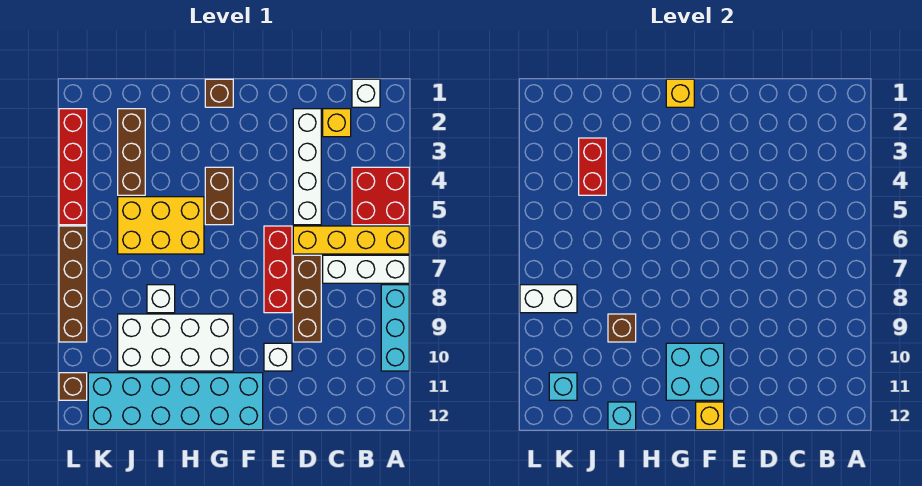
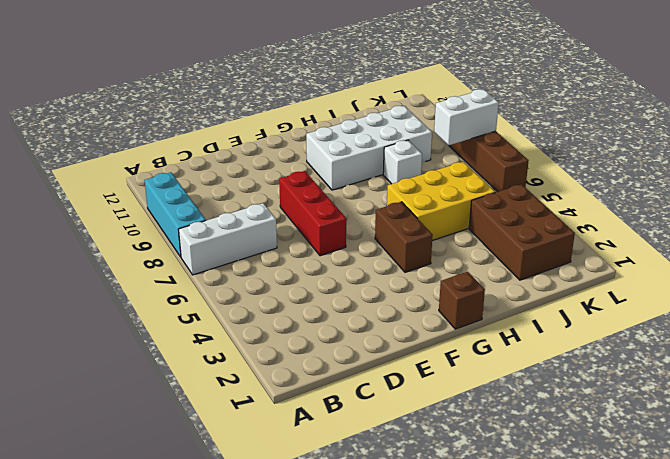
brown 2x3 brick [469,184,575,280] -> brown 1x3 brick [118,109,145,195]
none -> red 2x2 brick [352,167,409,225]
none -> yellow 1x4 brick [293,226,409,254]
none -> white 1x1 brick [352,79,380,107]

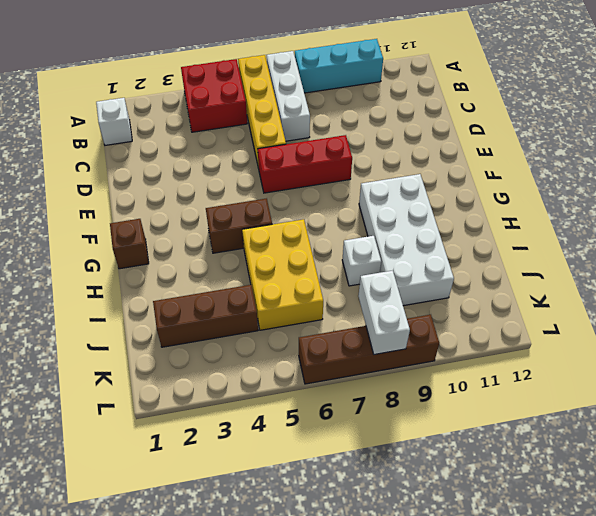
none -> yellow 1x1 brick [323,109,351,137]
none -> white 1x4 brick [293,109,321,225]
none -> brown 1x3 brick [293,255,321,342]

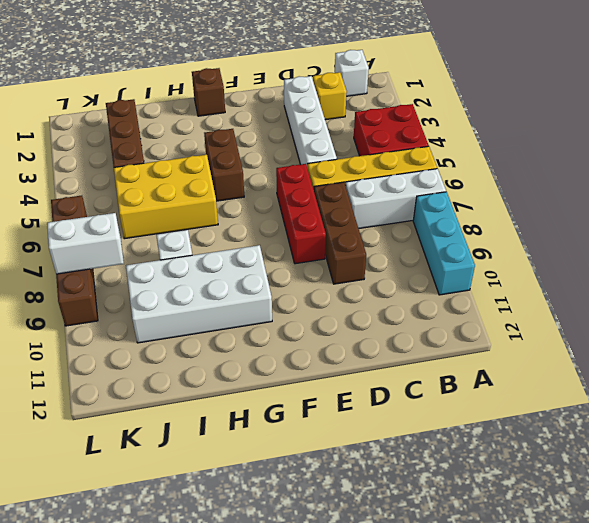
none -> white 1x1 brick [264,343,292,371]
none -> cyan 2x6 brick [88,373,263,430]
none -> red 1x4 brick [59,109,87,225]

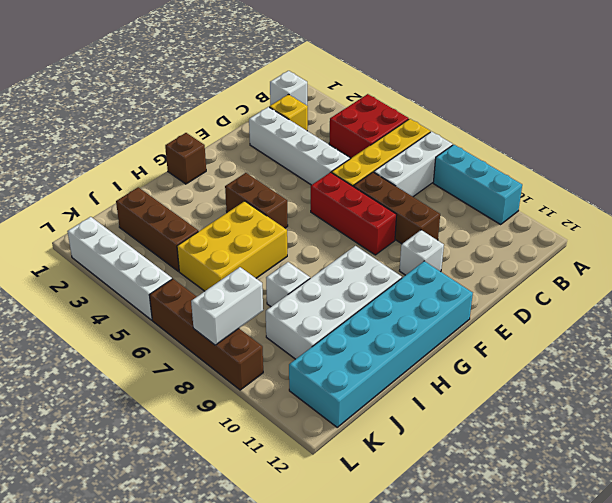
white 1x4 brick [67,217,172,320] -> red 1x4 brick [59,109,87,225]
none -> brown 1x1 brick [59,373,87,400]
none -> cyan 2x2 brick [666,343,724,400]
none -> yellow 1x1 brick [696,402,724,430]

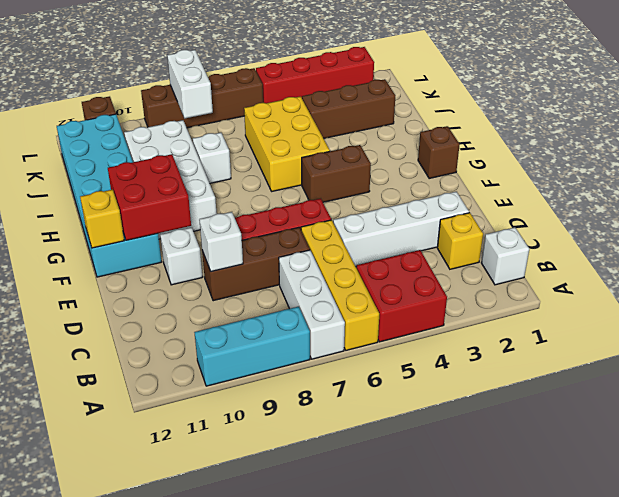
white 1x1 brick [199,212,243,272] -> none
red 2x2 brick [108,154,191,240] -> cyan 2x2 brick [666,343,724,400]
none -> yellow 1x1 brick [666,79,694,107]
none -> brown 1x1 brick [608,314,636,342]
none -> cyan 1x1 brick [608,402,636,430]

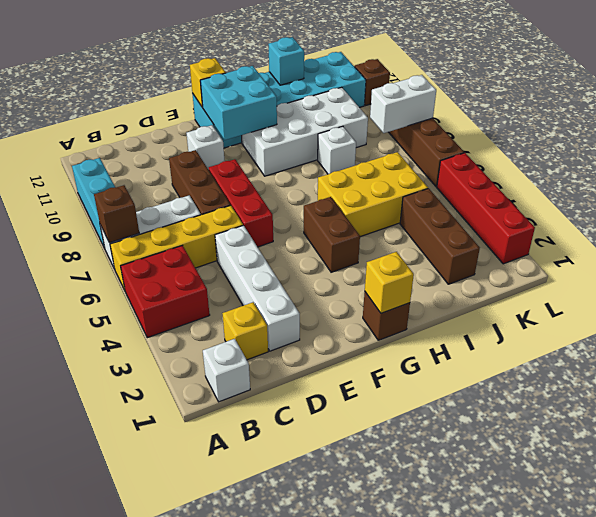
brown 1x1 brick [94,185,139,243] -> brown 1x1 brick moved to [608,314,636,342]
none -> red 1x2 brick [579,138,606,195]
none -> cyan 1x1 brick [549,373,577,400]

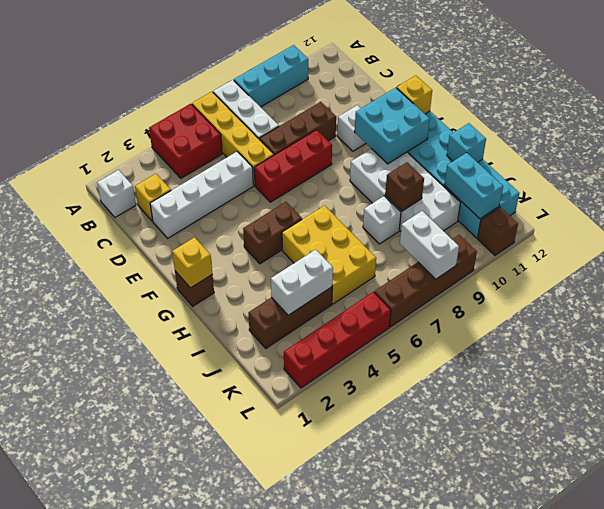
white 1x2 brick [271,250,333,315] -> red 1x2 brick [579,138,606,195]
cyan 1x2 brick [444,153,503,219] -> cyan 1x1 brick [549,373,577,400]

